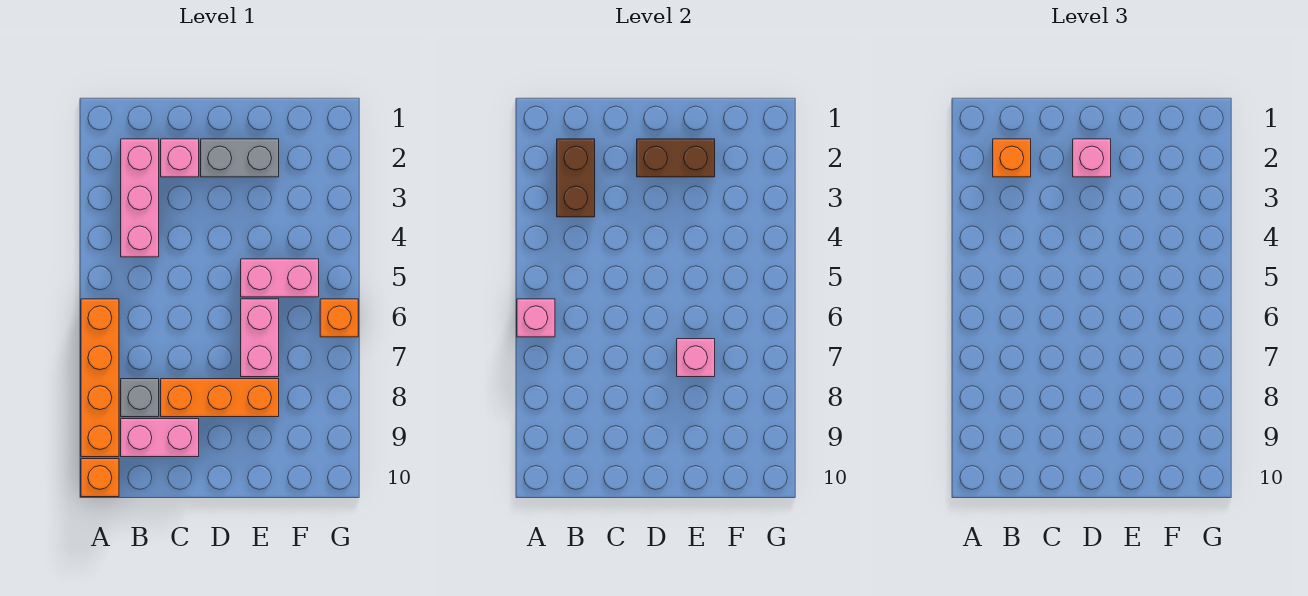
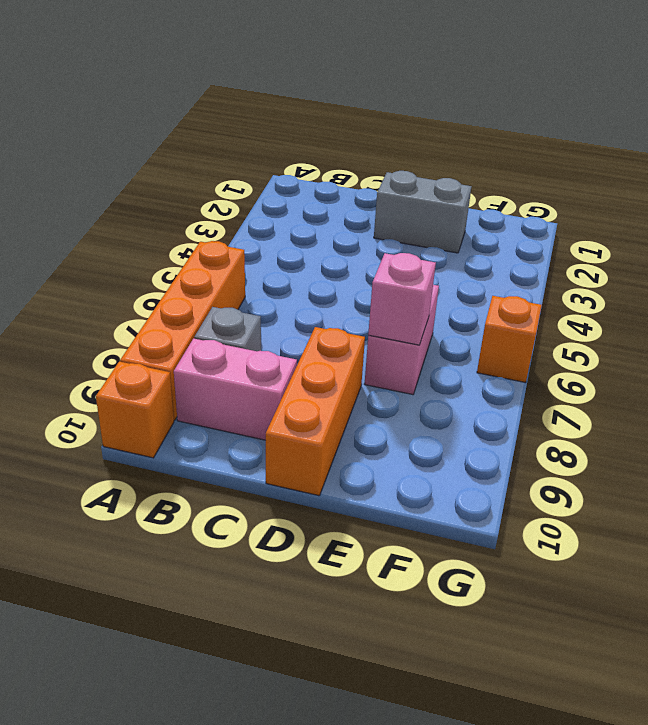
orange 1x3 brick [266,327,365,496] -> orange 1x3 brick turned to [161,379,279,417]
none -> pink 1x3 brick [121,139,159,257]
none -> pink 1x1 brick [161,139,199,177]
none -> pink 1x2 brick [241,259,319,297]

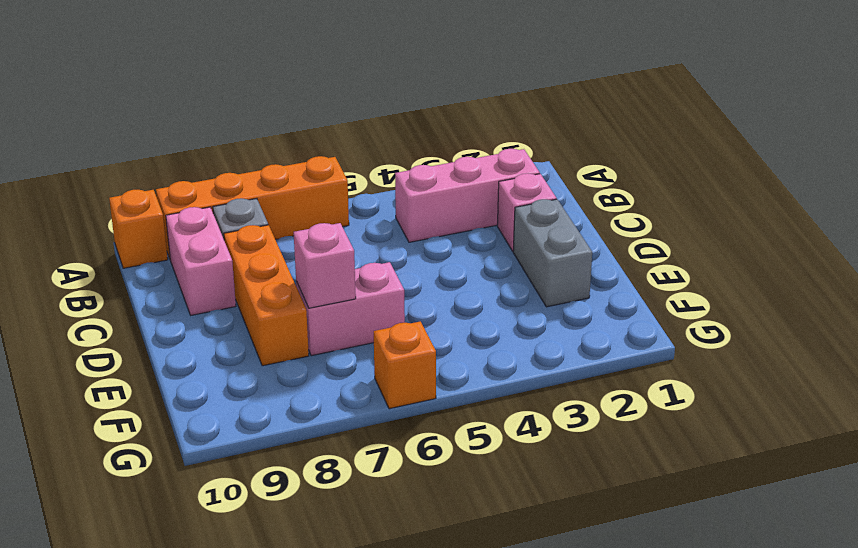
none -> pink 1x2 brick [241,259,319,297]
none -> pink 1x1 brick [517,299,555,337]
none -> brown 1x2 brick [557,139,595,217]

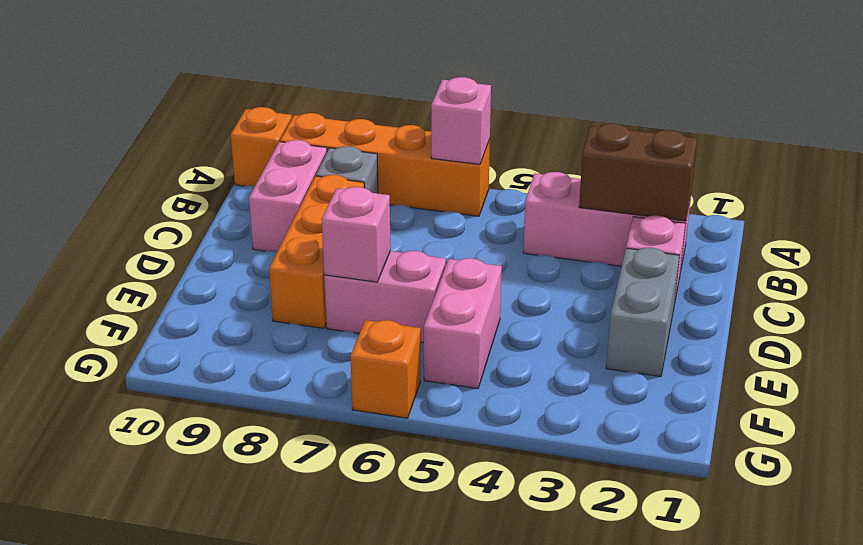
none -> brown 1x2 brick [637,139,715,177]
none -> orange 1x1 brick [993,139,1031,177]
none -> pink 1x1 brick [1073,139,1111,177]

